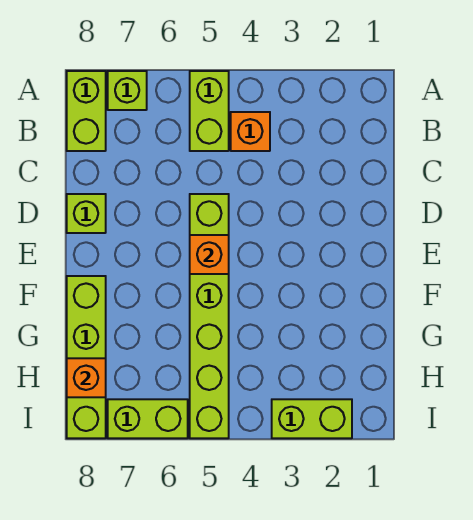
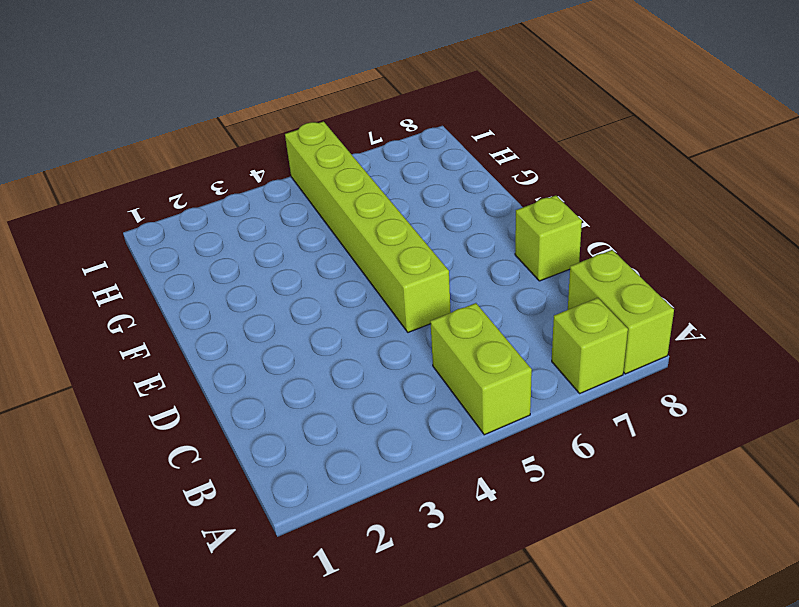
none -> orange 1x1 brick [231,112,270,151]
none -> lime 1x4 brick [67,276,106,438]

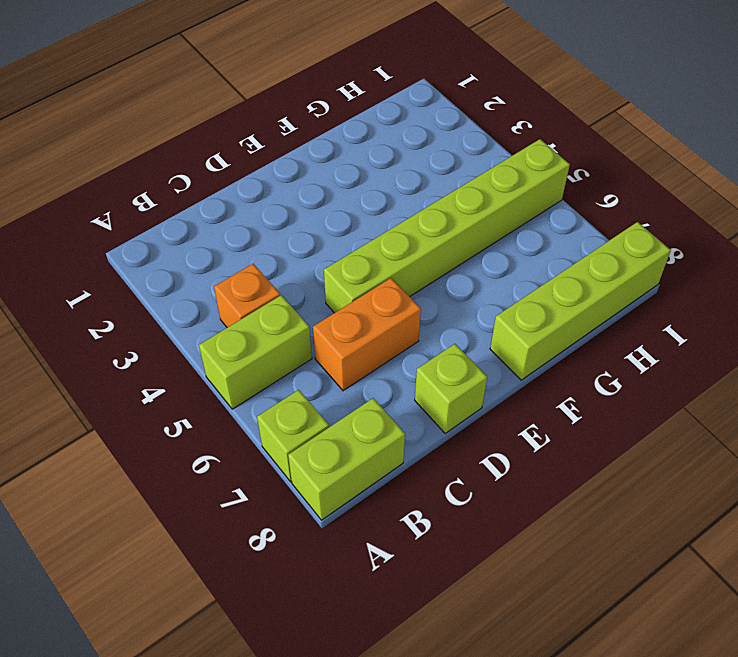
orange 1x2 brick [313,278,421,391] -> none
none -> lime 1x2 brick [272,399,352,438]
none -> lime 1x2 brick [108,399,188,438]

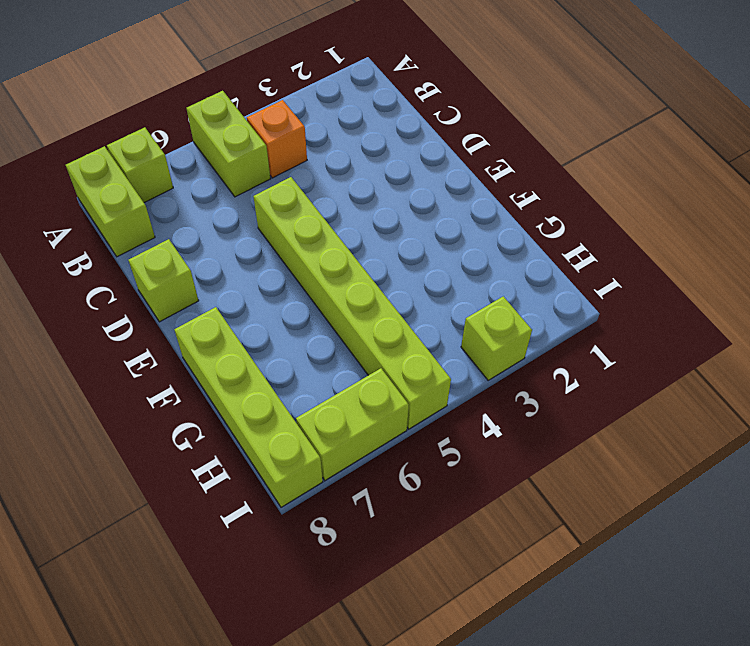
lime 1x1 brick [461,296,532,380] -> lime 1x2 brick [272,399,352,438]
none -> orange 1x1 brick [190,235,229,274]
none -> orange 1x1 brick [67,358,106,397]

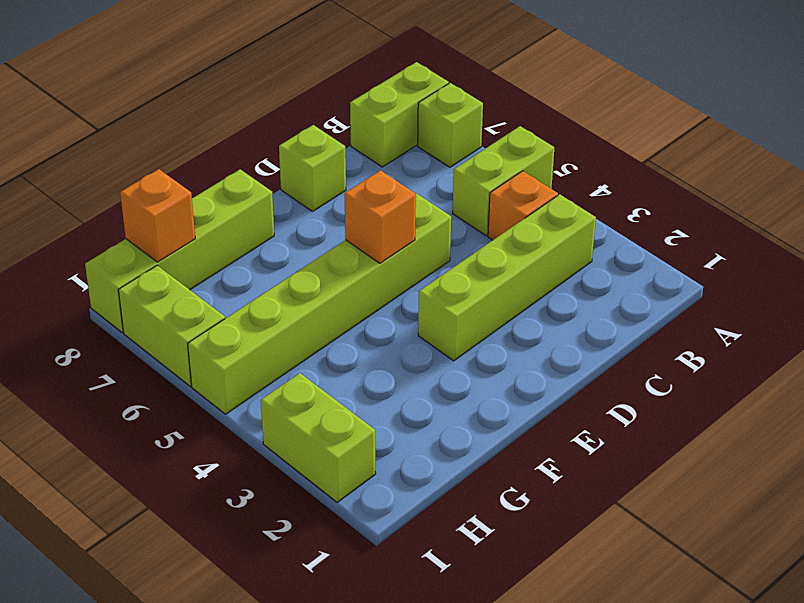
lime 1x4 brick [418,194,596,361] -> none

